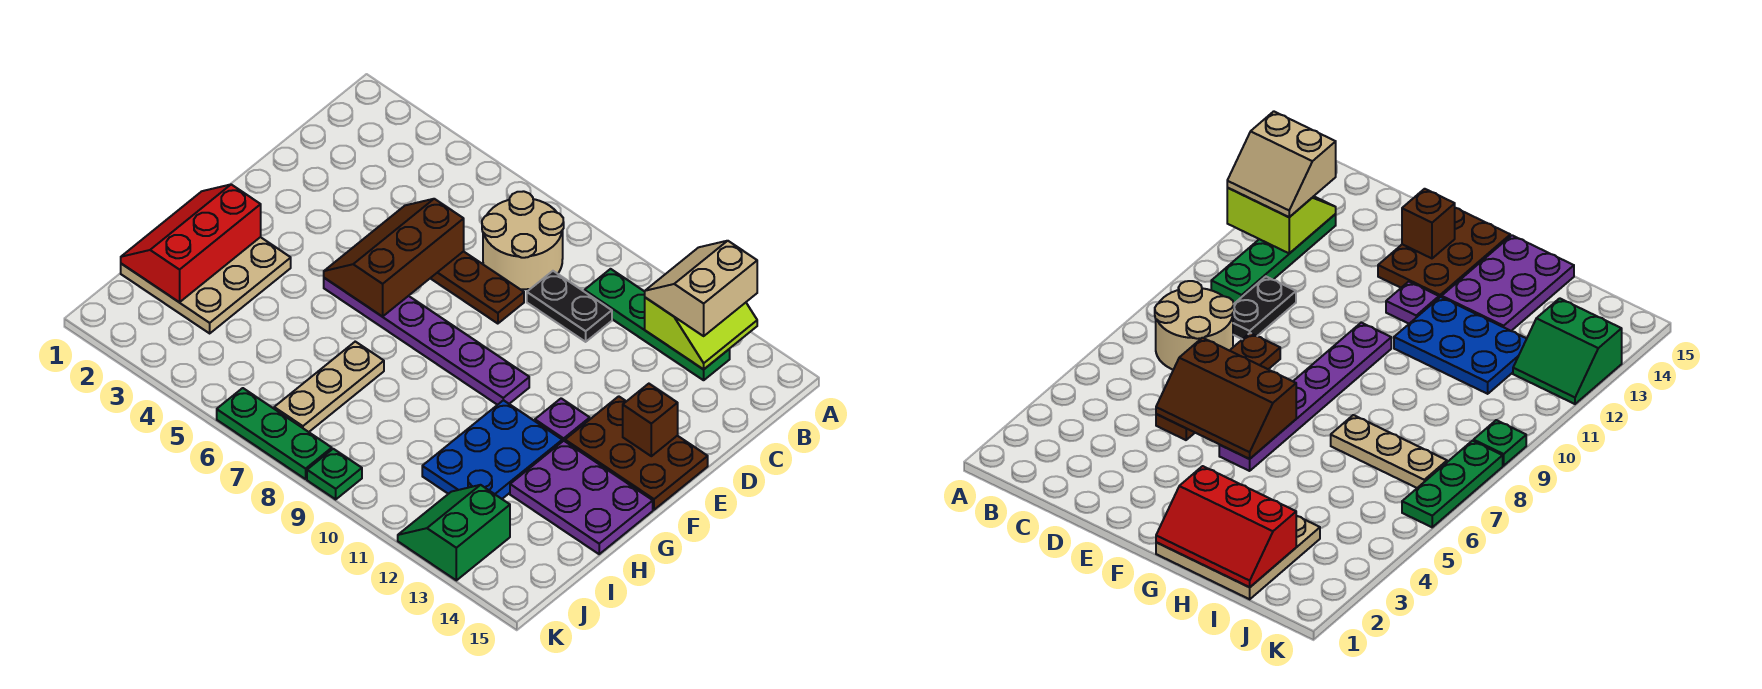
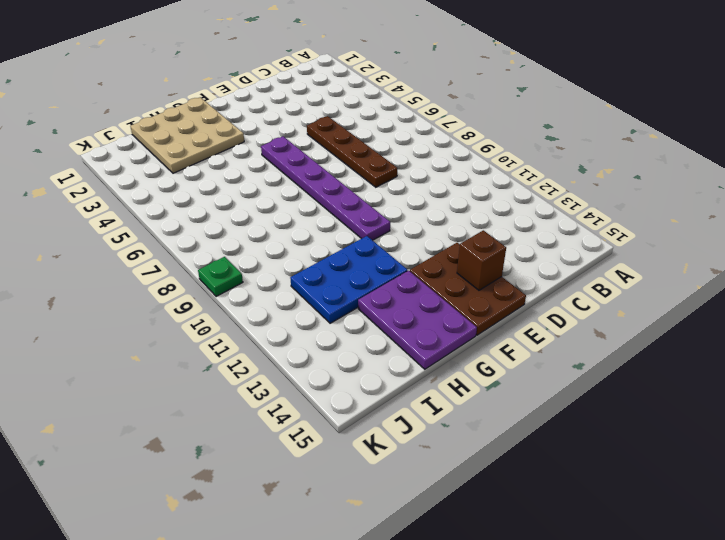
none -> tan 2x2 round brick [482,191,564,289]
none -> green 1x4 plate [584,269,730,380]
none -> black 1x2 plate [527,271,612,342]

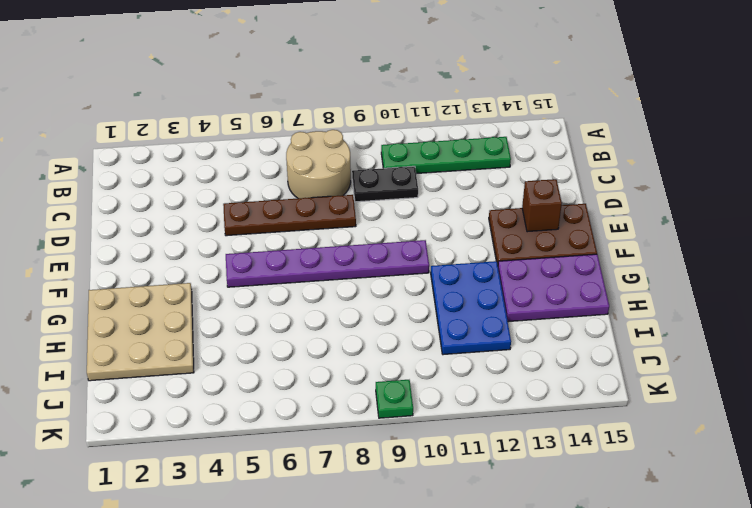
none -> purple 1x1 plate [535,398,590,442]
none -> tan 1x3 plate [274,342,384,432]
none -> green 2x2 slope [398,485,510,580]

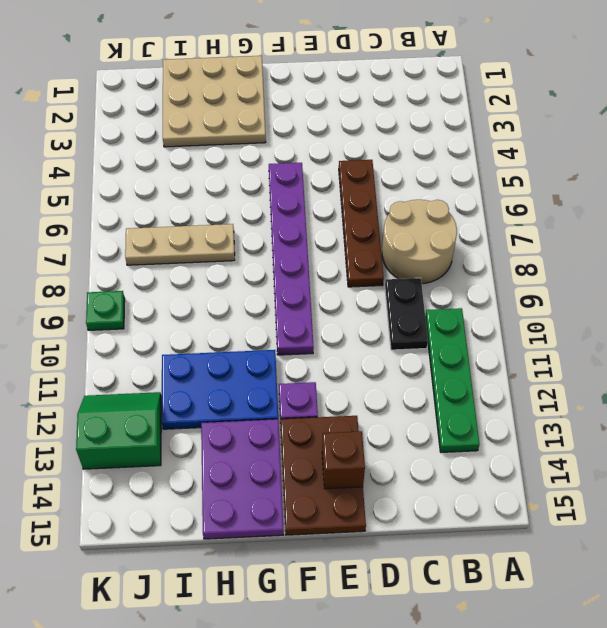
none -> green 1x3 plate [217,388,332,479]
none -> lime 2x2 slope [645,298,757,369]
none -> brown 2x3 slope [324,199,464,317]

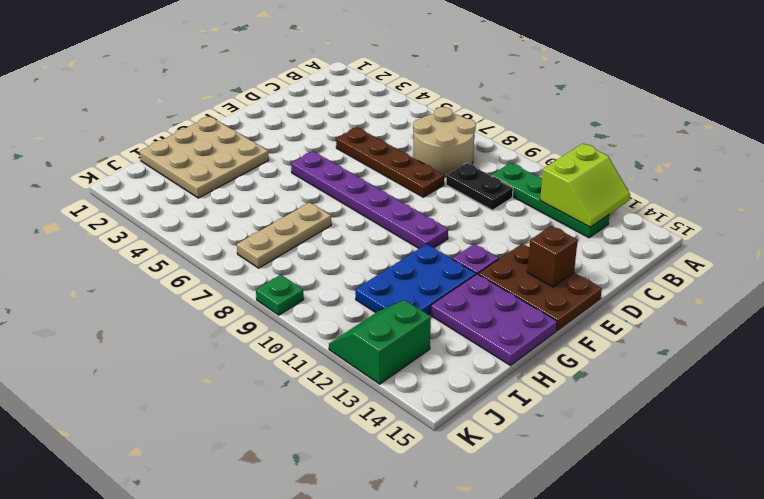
none -> green 1x3 plate [217,388,332,479]
none -> brown 2x3 slope [324,199,464,317]
none -> red 2x3 slope [121,185,261,302]

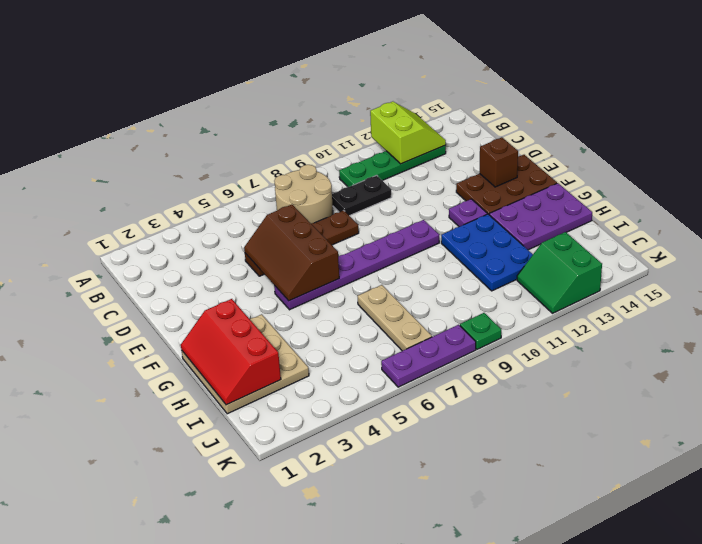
purple 1x3 plate [381,325,476,387] -> green 1x3 plate [217,388,332,479]
none -> tan 2x2 slope [645,241,757,336]

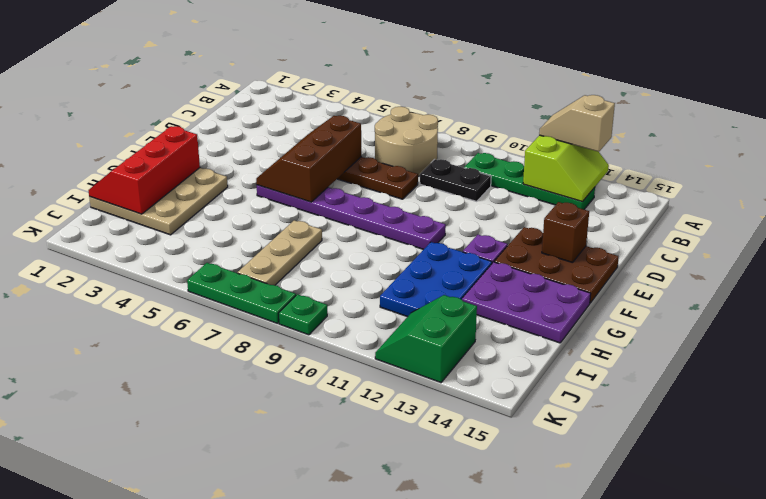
tan 1x2 slope [539,95,615,152] -> tan 2x2 slope [645,241,757,336]

